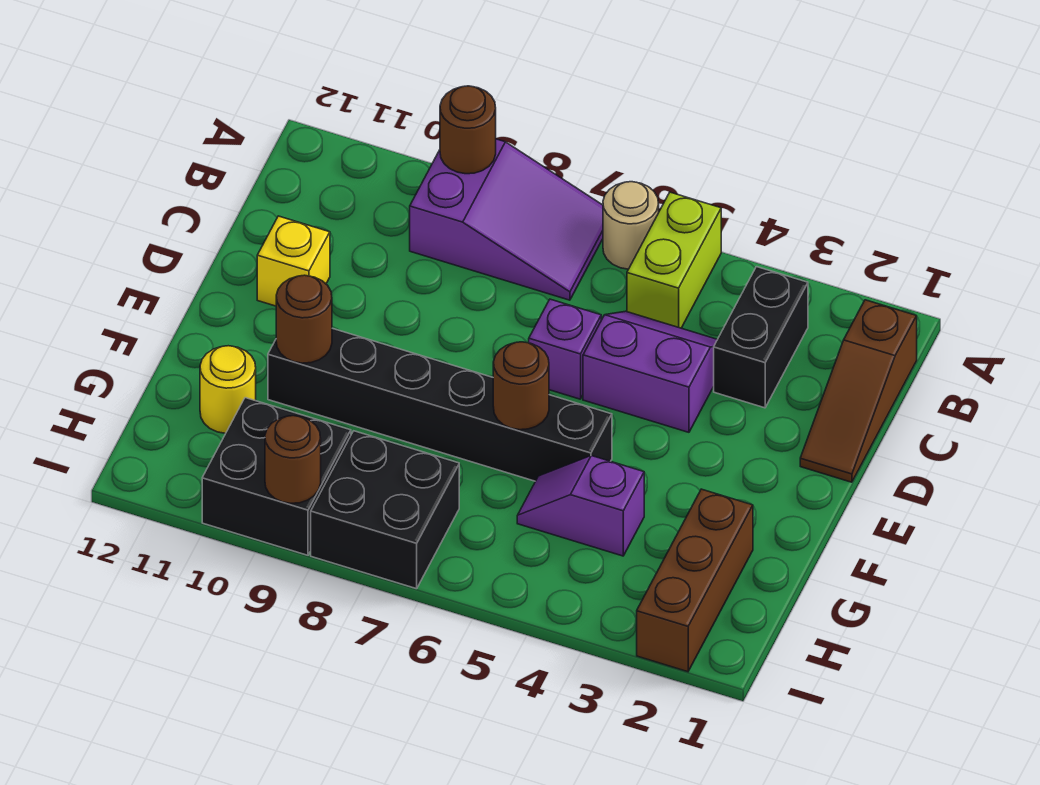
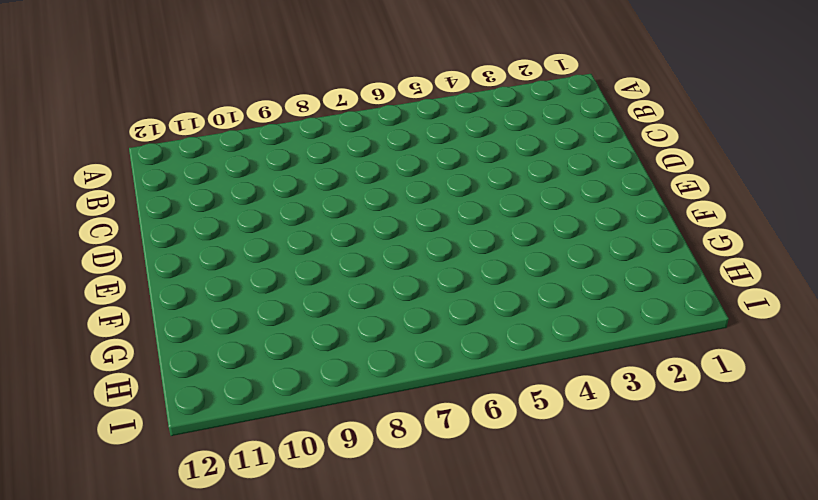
none -> lime 1x2 brick [627,192,721,328]
none -> tan 1x1 round brick [603,182,659,269]
none -> purple 2x3 slope [410,139,603,300]

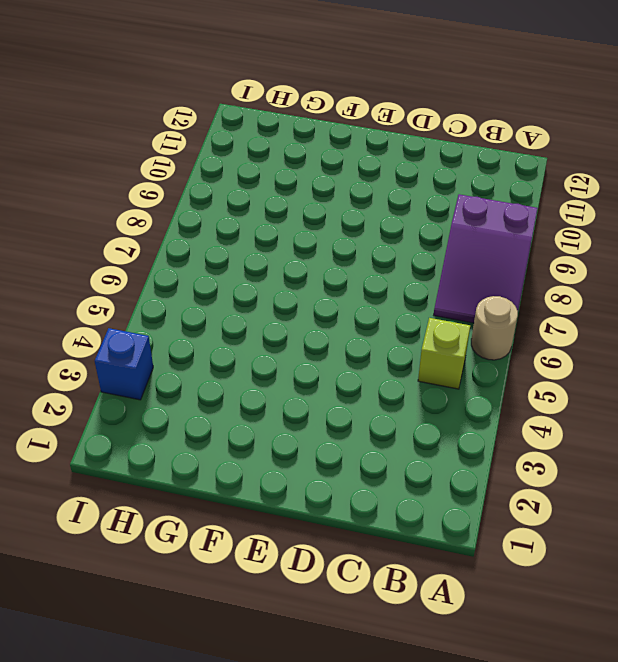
lime 1x1 brick [418,318,470,389] -> lime 1x2 brick [627,192,721,328]
blue 1x1 brick [95,328,153,400] -> none
none -> brown 1x3 slope [800,300,917,482]
none -> black 1x2 brick [714,267,808,408]
none -> purple 2x2 slope [583,311,717,432]

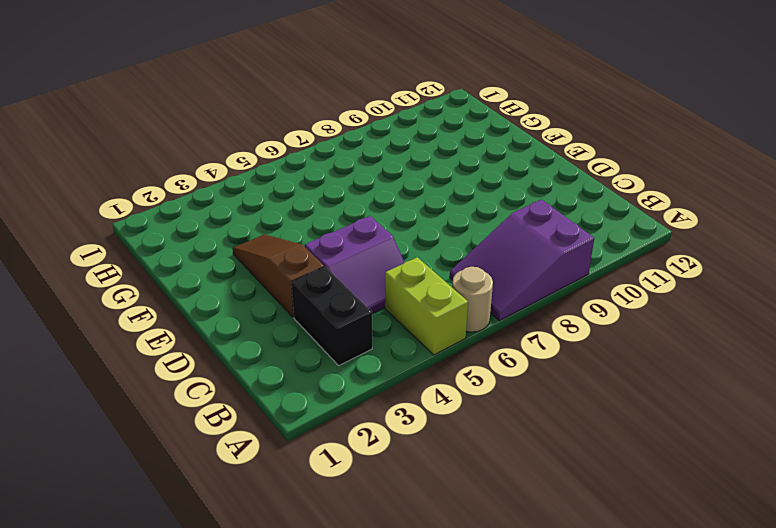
brown 1x3 slope [233,234,324,317] -> brown 1x3 slope moved to [800,300,917,482]
none -> purple 1x1 brick [529,299,601,399]
none -> yellow 1x1 brick [257,216,330,306]
none -> black 1x6 brick [268,328,612,481]

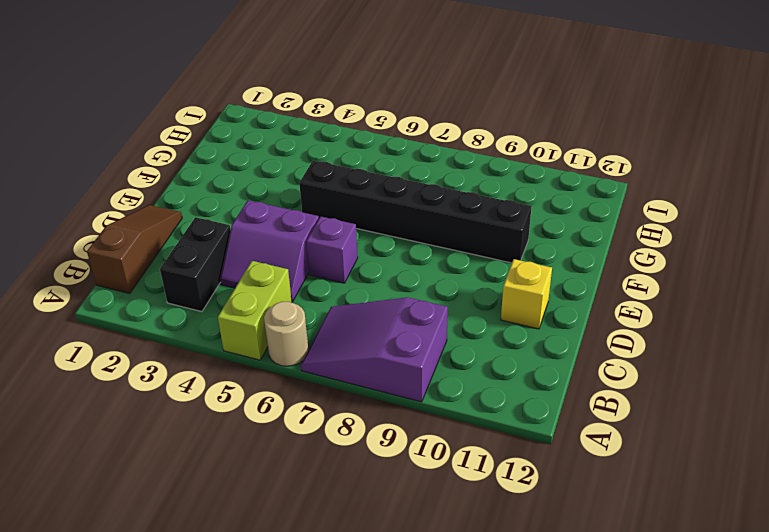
none -> brown 1x3 brick [637,489,753,672]
none -> purple 1x2 slope [517,456,644,556]
none -> yellow 1x1 round brick [200,346,256,433]

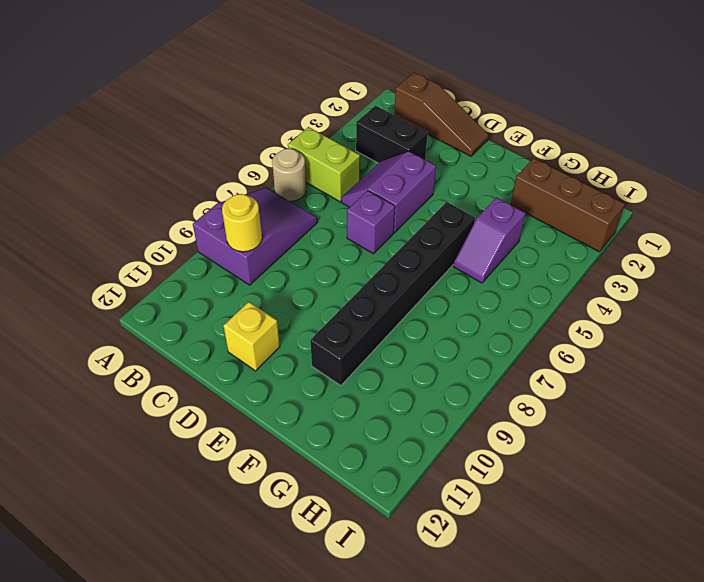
yellow 1x1 round brick [222,194,262,252] -> yellow 1x1 round brick moved to [200,346,256,433]
none -> black 2x2 brick [311,431,459,589]
none -> black 2x2 brick [202,398,351,555]
none -> brown 1x1 round brick [440,86,496,174]

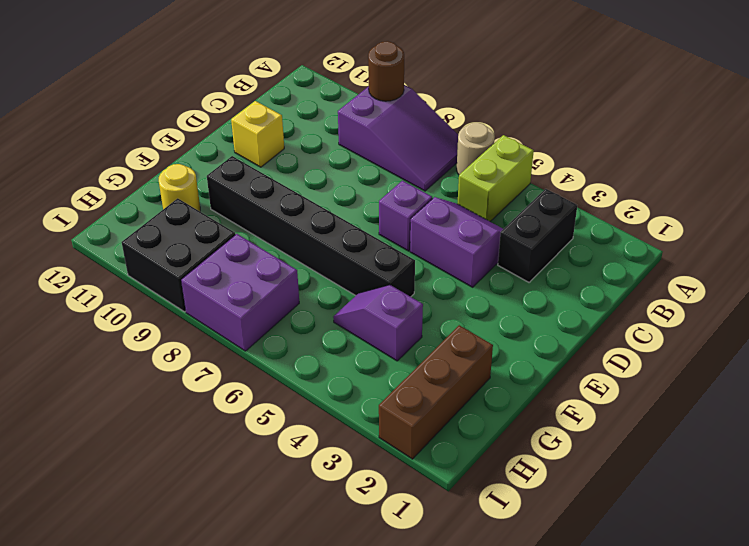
purple 2x2 brick [181,234,299,351] -> black 2x2 brick [311,431,459,589]
none -> brown 1x3 slope [800,300,917,482]
none -> brown 1x1 round brick [493,342,549,430]
none -> brown 1x1 round brick [276,275,332,363]

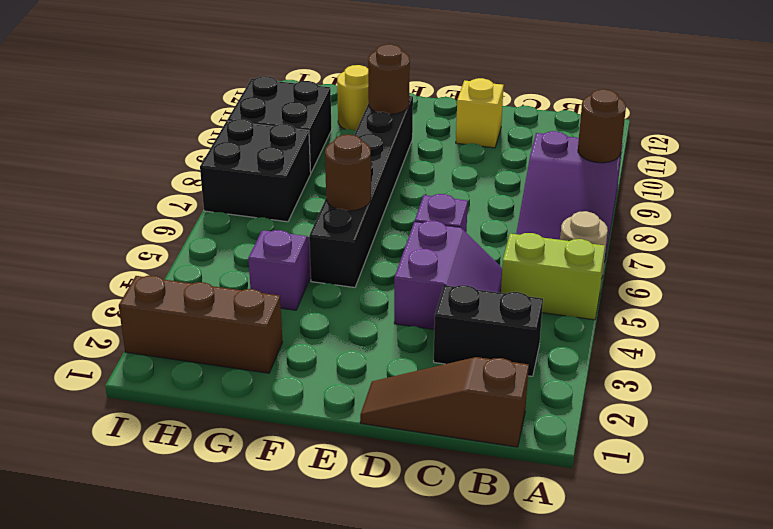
none -> brown 1x1 round brick [265,416,321,503]

